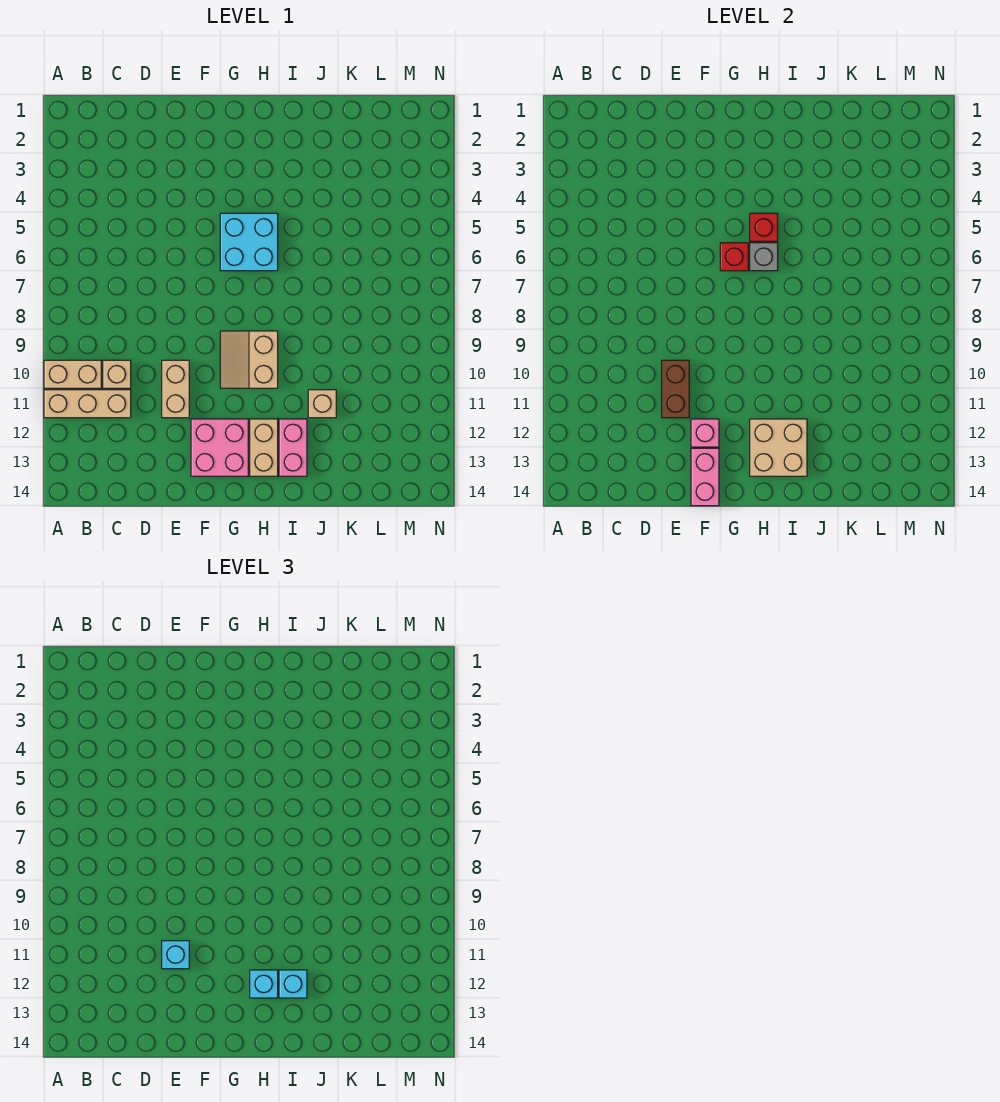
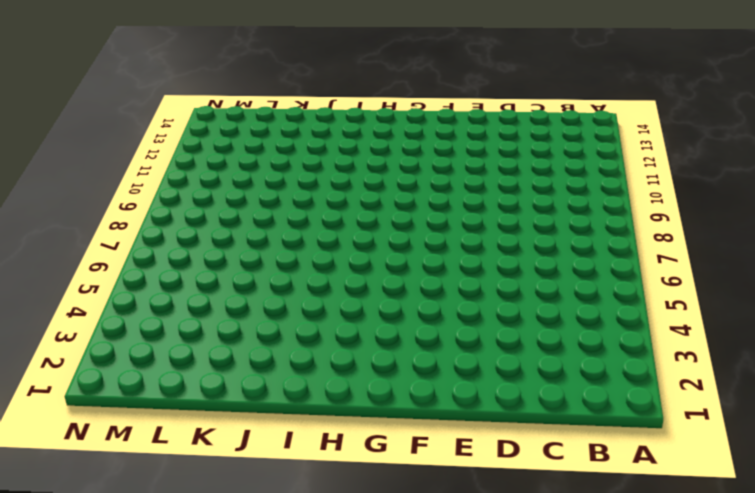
none -> tan 1x2 brick [44,360,101,388]
none -> tan 1x3 brick [44,390,131,418]
none -> tan 1x1 brick [103,360,131,388]

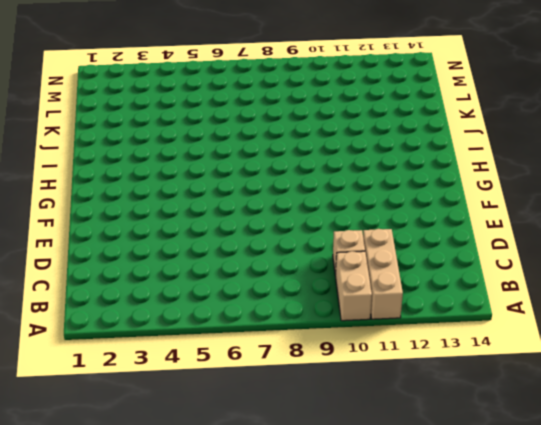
none -> tan 1x2 brick [162,360,189,418]
none -> pink 2x2 brick [191,419,248,476]
none -> cyan 2x2 brick [220,213,278,271]

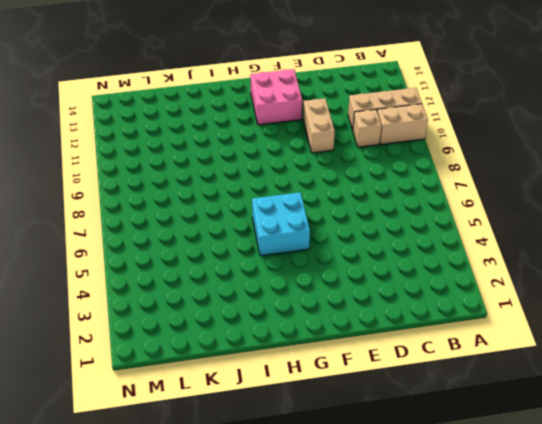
none -> tan 2x2 slope [220,331,278,388]
none -> tan 1x2 brick [250,419,278,476]
none -> pink 1x2 brick [279,419,307,476]

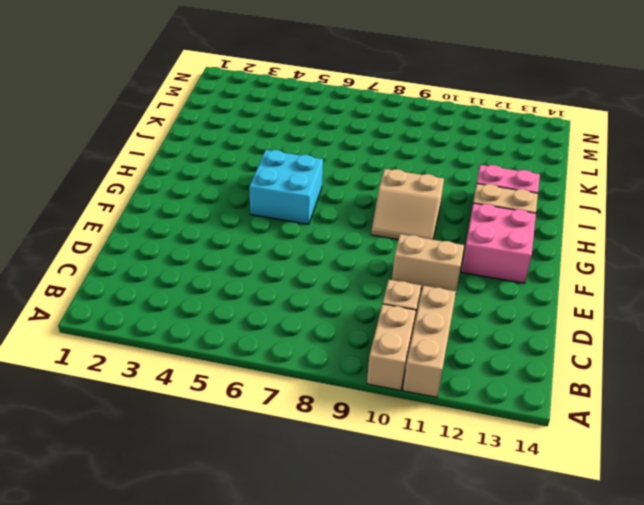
none -> tan 1x1 brick [308,390,336,418]
none -> brown 1x2 brick [662,360,689,418]
none -> pink 1x1 brick [691,419,719,447]

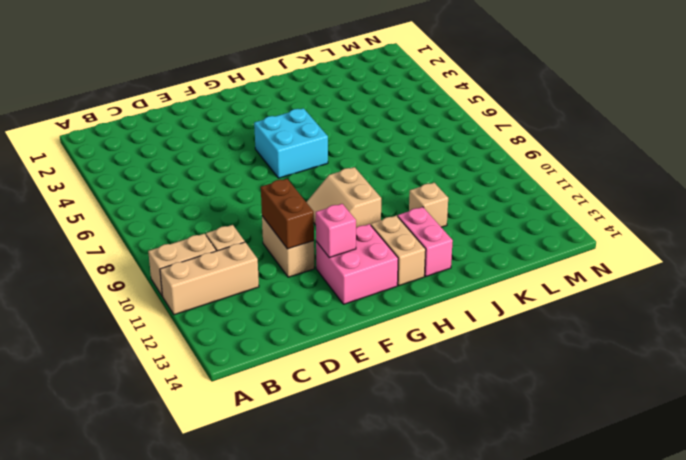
none -> pink 1x2 brick [691,448,719,506]
none -> red 1x1 brick [720,243,748,271]
none -> red 1x1 brick [750,213,778,241]

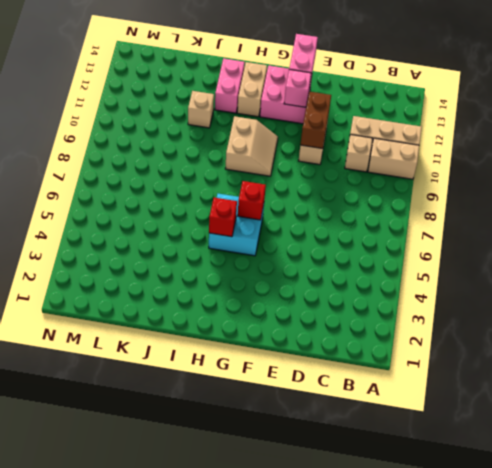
none -> grey 1x1 brick [750,243,778,271]
none -> tan 2x2 brick [750,419,807,476]
none -> cyan 1x1 brick [162,941,189,969]

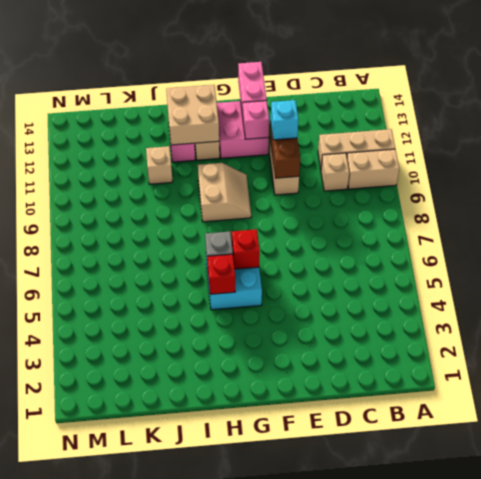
none -> cyan 1x1 brick [250,970,278,998]
none -> cyan 1x1 brick [279,970,307,998]

